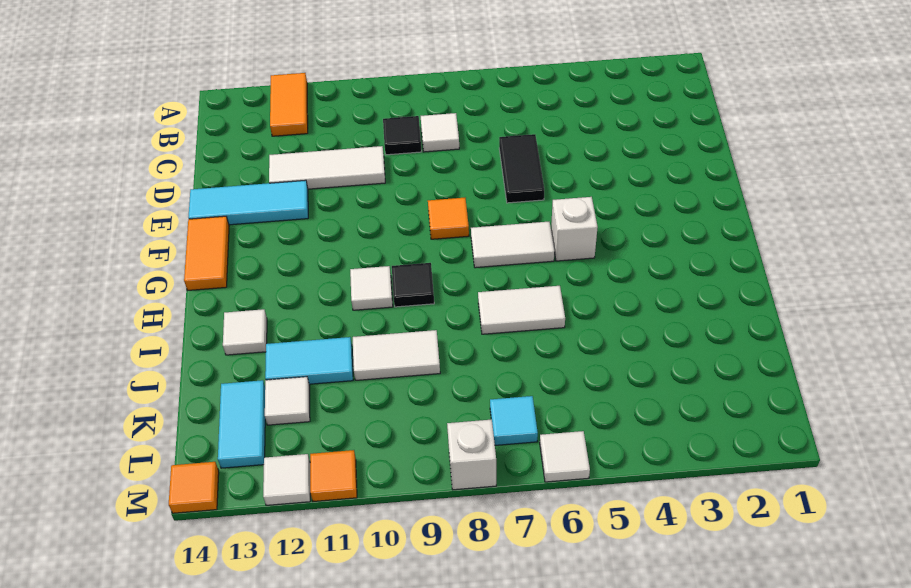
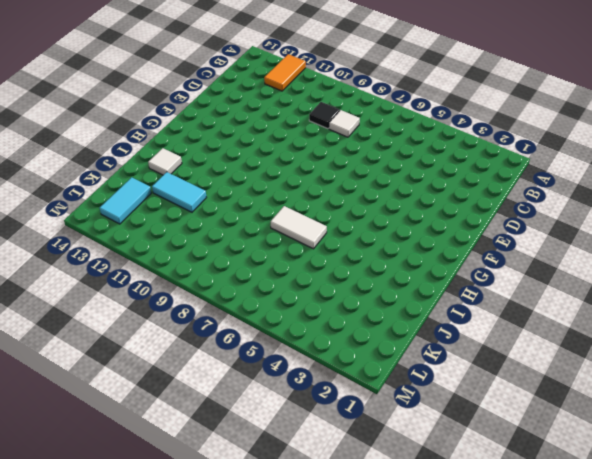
none -> black 1x2 tile [499,134,544,203]
none -> white 1x3 tile [269,146,385,189]
none -> cyan 1x3 tile [188,180,308,225]

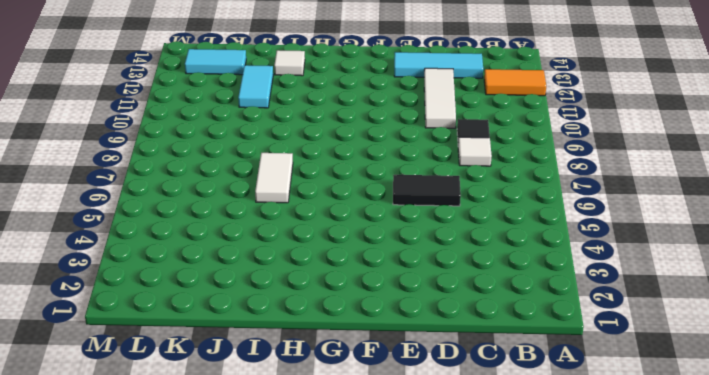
cyan 1x3 tile [394,52,483,78] -> cyan 1x3 tile turned to [188,180,308,225]
none -> orange 1x1 tile [428,198,469,239]
none -> orange 1x2 tile [184,216,229,290]
none -> white 1x1 brick [551,197,598,261]

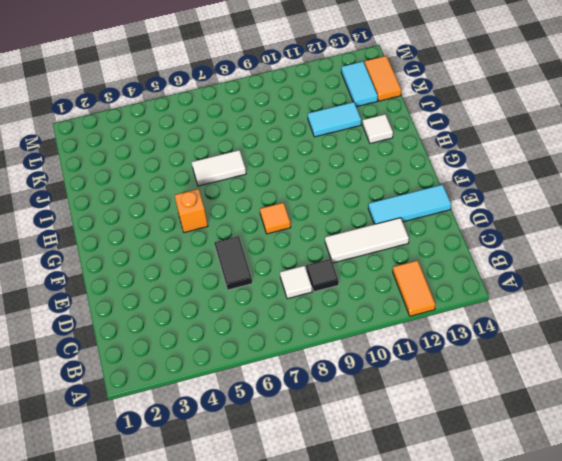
orange 1x1 brick [174,189,208,233] -> white 1x1 brick [551,197,598,261]
orange 1x2 tile [364,56,401,101] -> orange 1x2 tile moved to [184,216,229,290]
none -> white 1x2 tile [471,222,554,268]
none -> black 1x1 tile [392,263,434,307]
none -> white 1x1 tile [350,266,393,310]

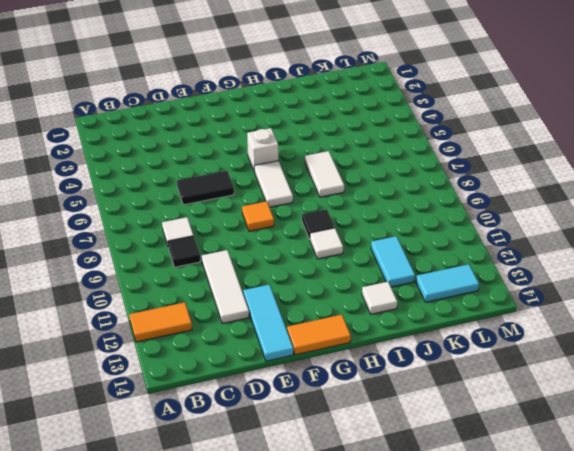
none -> white 1x2 tile [353,330,440,380]
none -> white 1x1 tile [265,377,310,425]
none -> cyan 1x1 tile [490,396,538,445]

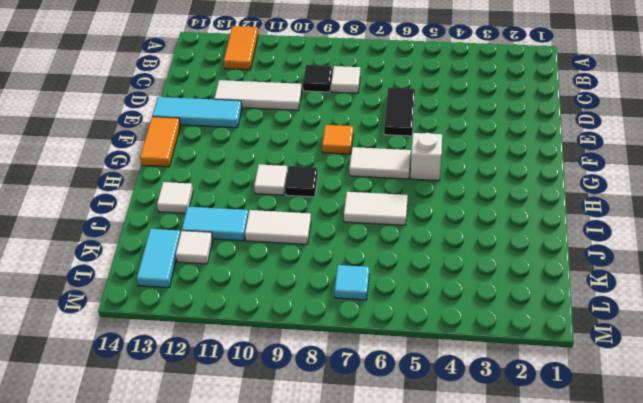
none -> white 1x1 tile [540,431,590,482]
none -> white 1x1 brick [447,419,496,490]
none -> orange 1x1 tile [310,450,357,501]

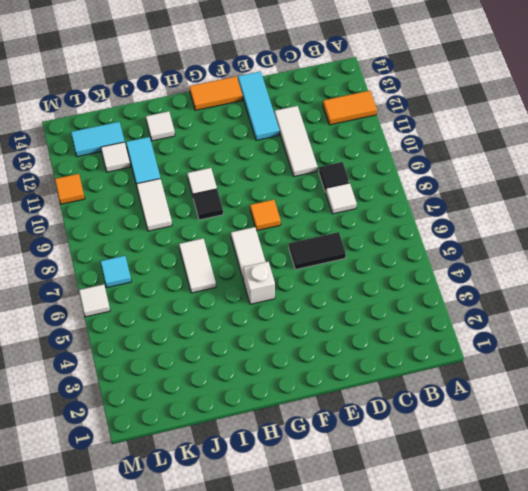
none -> white 1x1 brick [447,419,496,490]
none -> white 1x1 tile [263,454,310,505]
none -> orange 1x1 tile [169,462,219,513]

